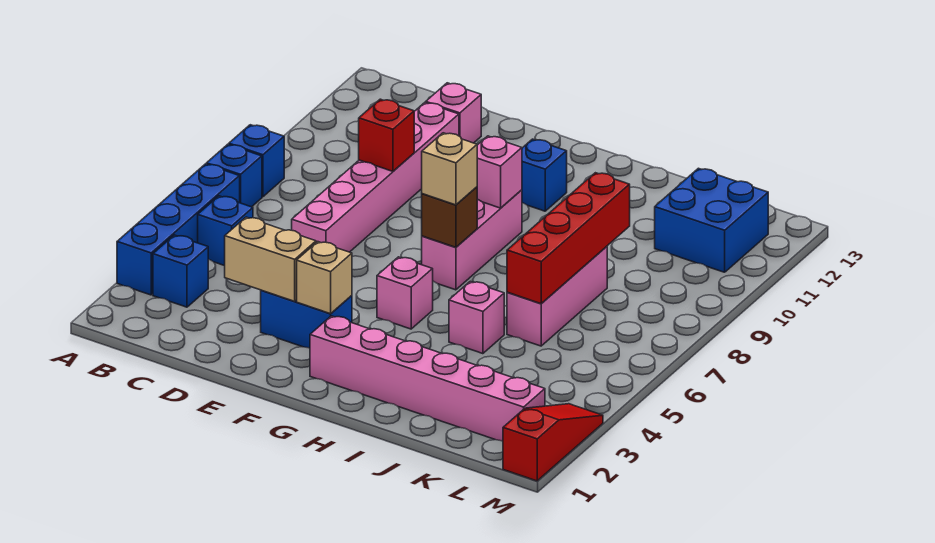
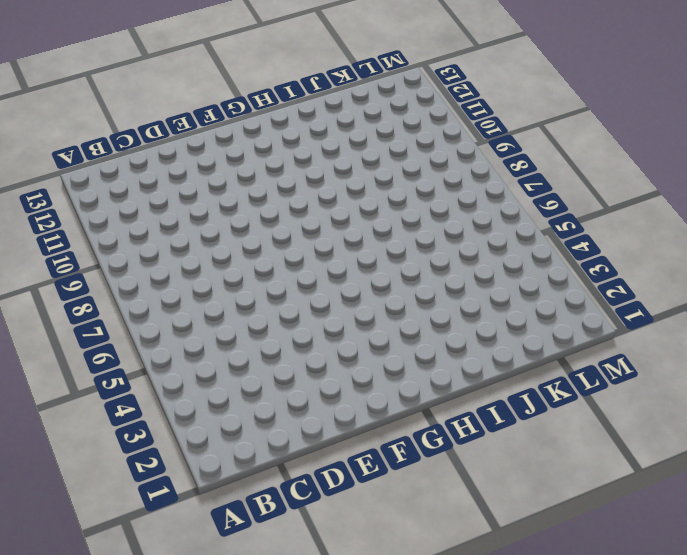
none -> blue 1x4 brick [117,164,240,295]
none -> blue 1x1 brick [206,144,262,207]
none -> blue 1x1 brick [229,125,284,197]

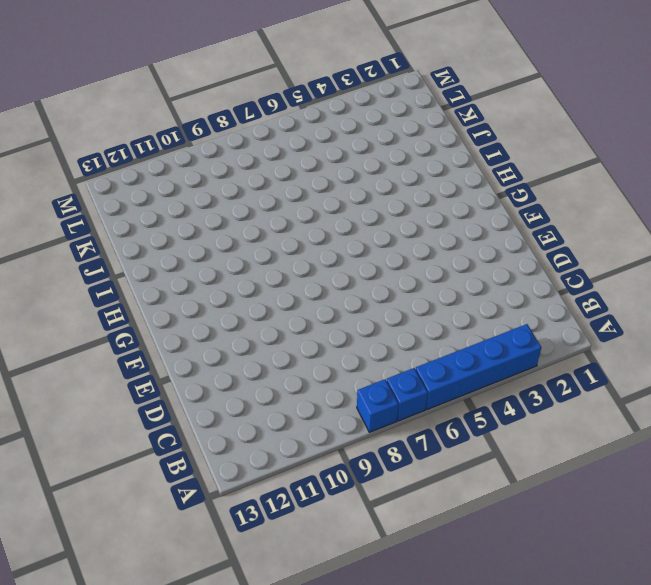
none -> blue 1x1 brick [153,235,208,307]
none -> blue 1x1 brick [198,196,253,266]
none -> pink 1x6 brick [292,103,459,252]

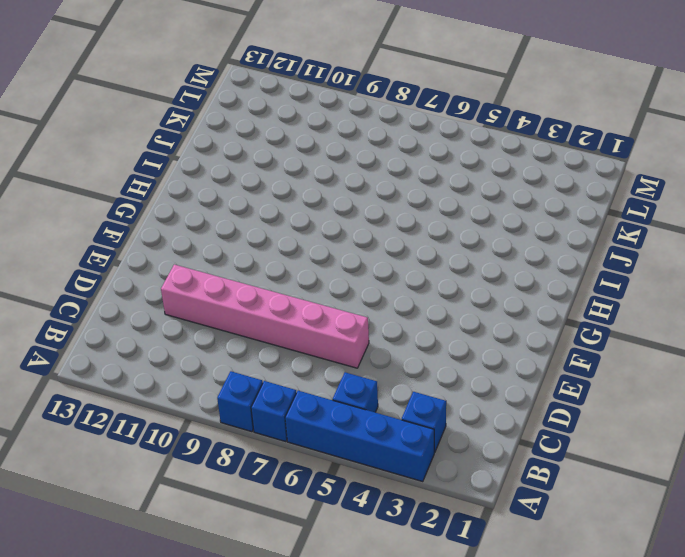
none -> pink 1x1 brick [426,83,481,143]
none -> blue 1x2 brick [261,290,352,348]
none -> pink 1x6 brick [310,316,545,441]

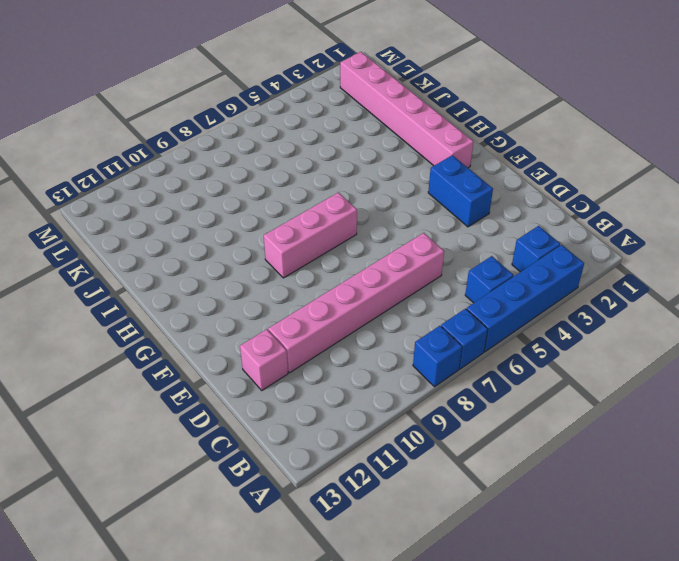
none -> pink 1x1 brick [377,257,433,329]
none -> blue 1x1 brick [522,139,567,211]
none -> pink 1x1 brick [449,281,504,354]

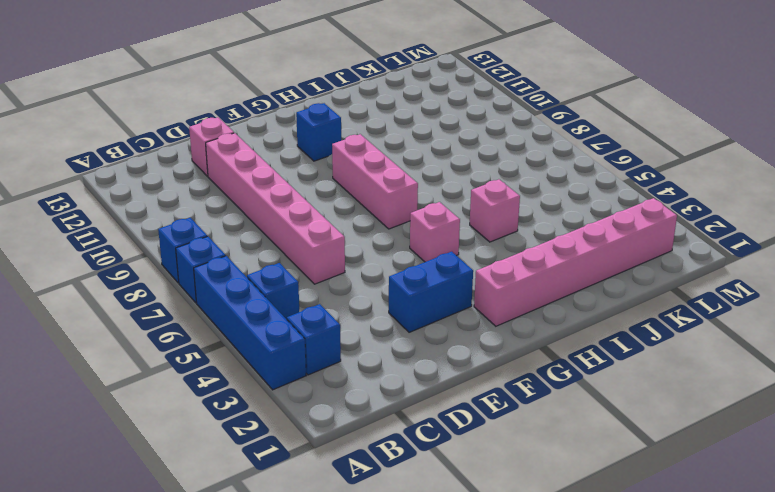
none -> pink 1x3 brick [507,246,607,346]
none -> blue 2x2 brick [655,168,768,272]
none -> red 1x3 slope [503,404,603,481]

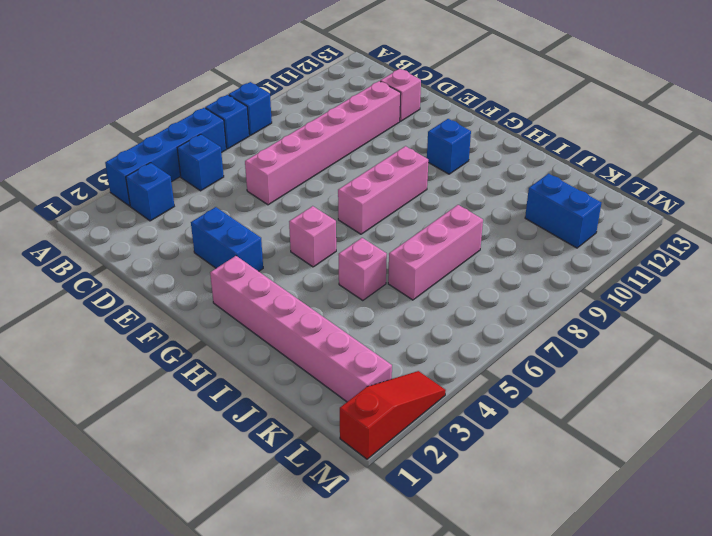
blue 1x2 brick [525,174,601,248] -> blue 2x2 brick [655,168,768,272]
none -> tan 1x2 brick [225,217,316,302]
none -> red 1x1 brick [359,99,414,171]
none -> tan 1x1 brick [297,242,352,314]

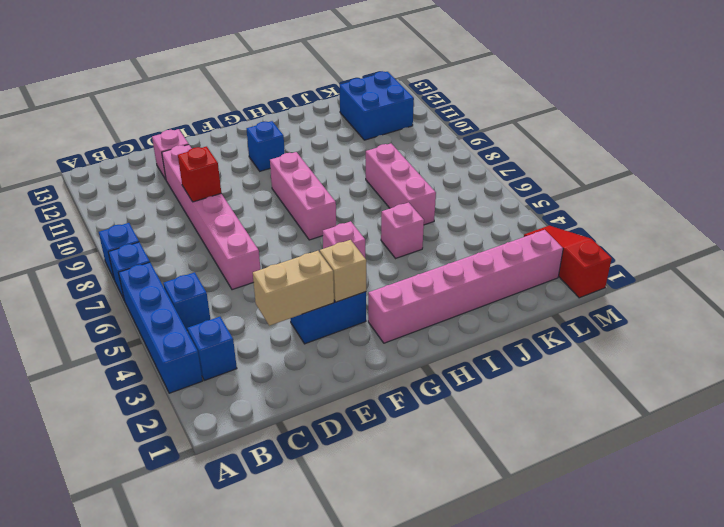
none -> brown 1x1 brick [422,187,477,247]
none -> pink 1x1 brick [477,136,522,208]
none -> red 1x4 brick [507,173,630,304]

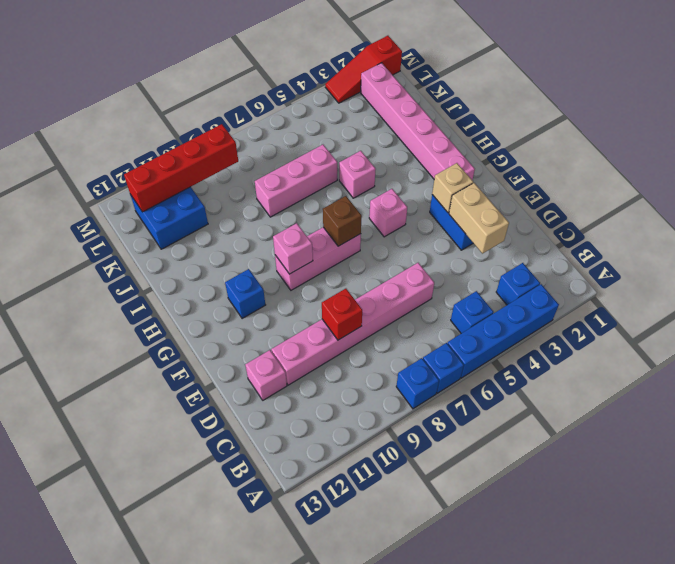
red 1x4 brick [124,124,238,212] -> red 1x4 brick moved to [507,173,630,304]
none -> tan 1x1 brick [422,133,477,205]

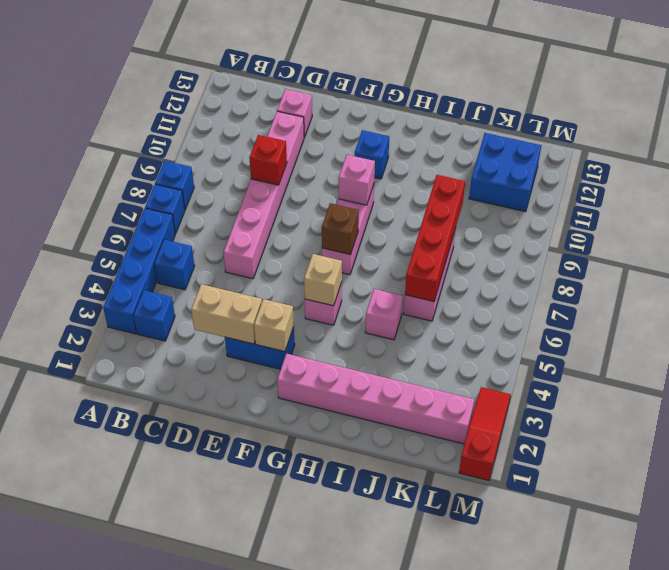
tan 1x1 brick [304,254,342,306] -> tan 1x1 brick moved to [422,133,477,205]

